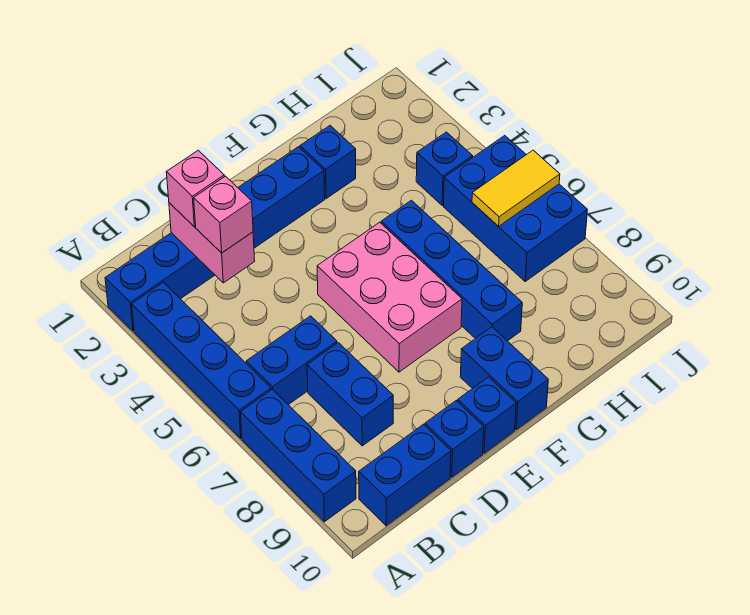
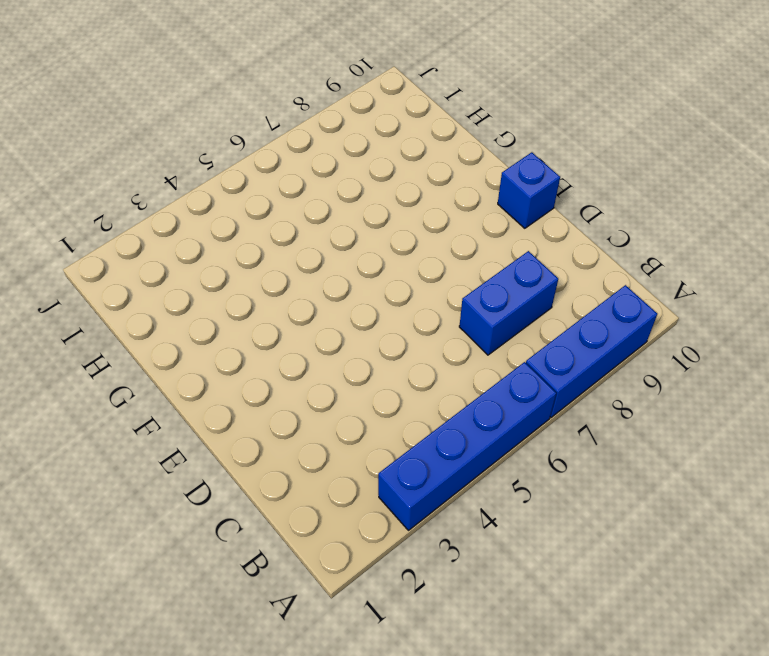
none -> blue 1x6 brick [105,147,325,331]
none -> blue 1x2 brick [246,316,337,405]
none -> blue 1x2 brick [359,424,451,526]

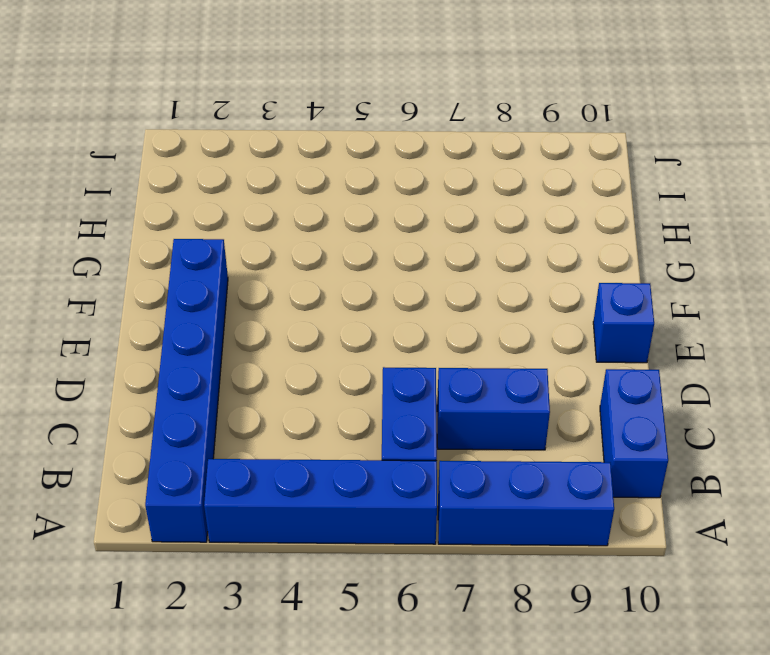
none -> blue 1x1 brick [425,401,484,477]
none -> pink 2x3 brick [317,222,462,372]
none -> blue 1x2 brick [460,327,548,430]

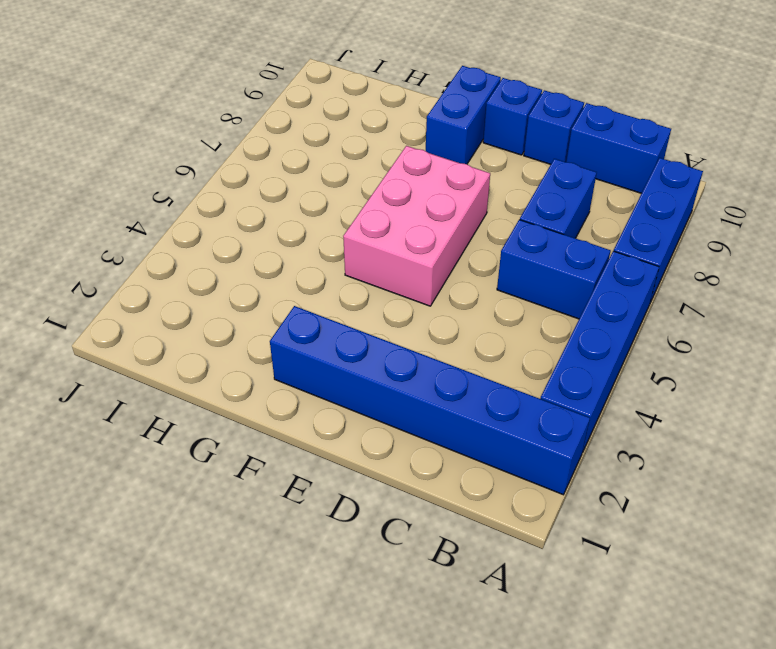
none -> blue 1x1 brick [300,126,356,199]
none -> blue 1x4 brick [381,200,522,341]
none -> blue 1x1 brick [416,132,473,205]

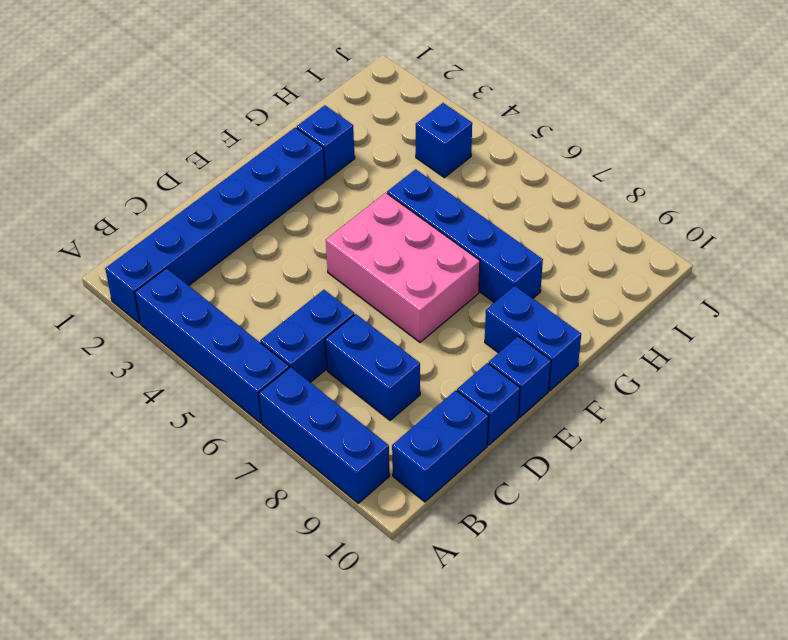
none -> blue 2x3 brick [444,136,587,281]
none -> pink 1x2 brick [169,203,255,283]
none -> yellow 1x2 tile [472,150,560,226]

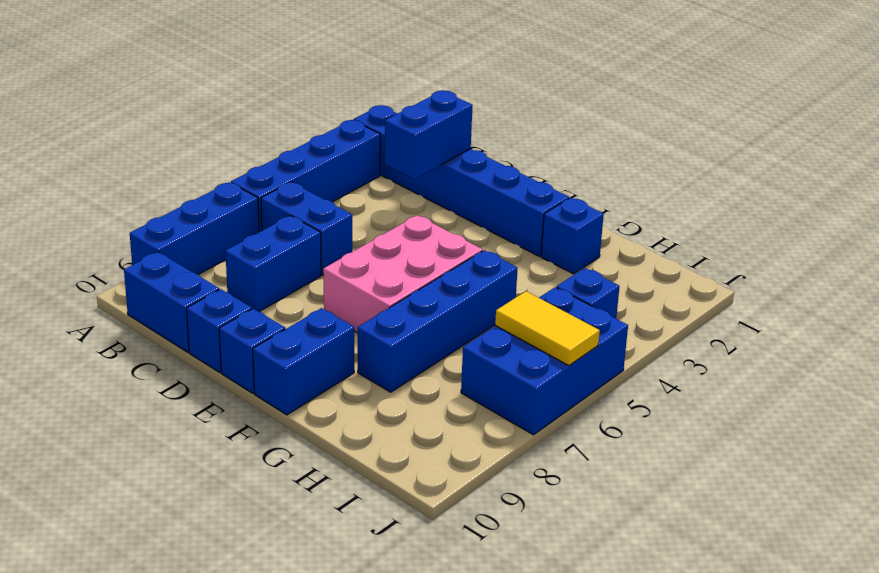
blue 1x2 brick [385,90,473,179] -> pink 1x2 brick [169,203,255,283]
none -> pink 1x1 brick [167,150,224,227]
none -> pink 1x1 brick [194,176,253,253]

